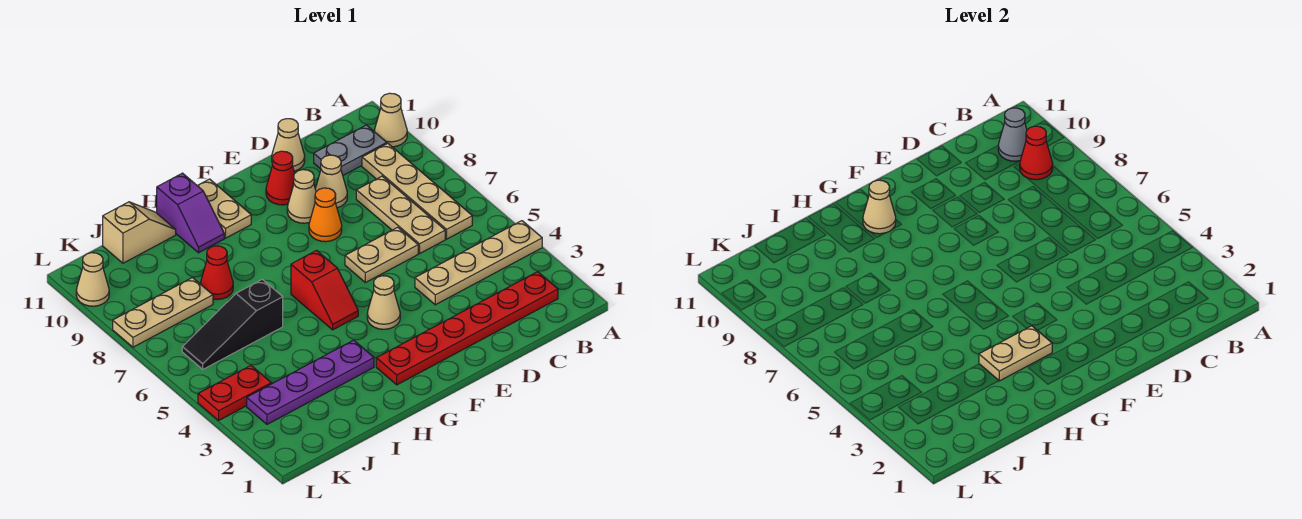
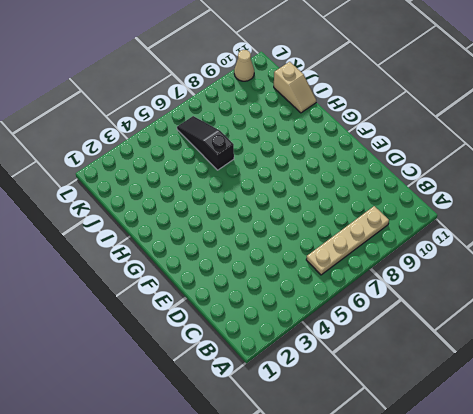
none -> tan 1x4 plate [415,221,542,305]
none -> tan 1x1 cone [374,93,407,147]
none -> red 1x6 plate [376,272,558,385]

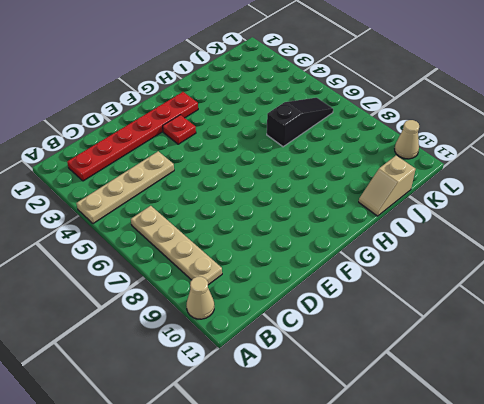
red 1x1 plate [163,115,196,144] -> none
none -> grey 1x2 plate [314,125,387,175]
none -> tan 1x3 plate [356,176,445,253]
none -> tan 1x2 plate [345,227,418,283]

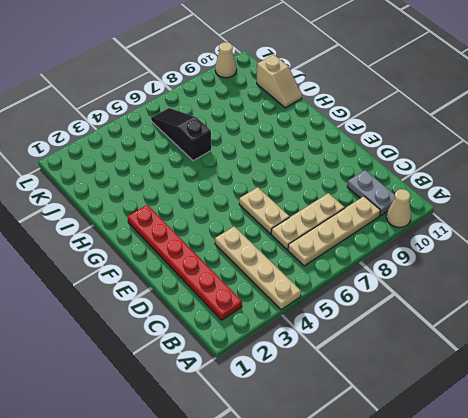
none -> tan 1x1 cone [315,155,347,208]
none -> tan 1x1 cone [272,119,305,171]
none -> orange 1x1 cone [309,188,342,242]

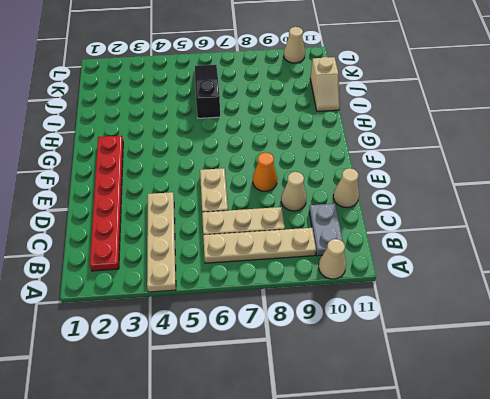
none -> tan 1x1 cone [287,170,316,223]
none -> red 1x1 cone [266,151,295,205]
none -> tan 1x1 cone [367,276,400,329]

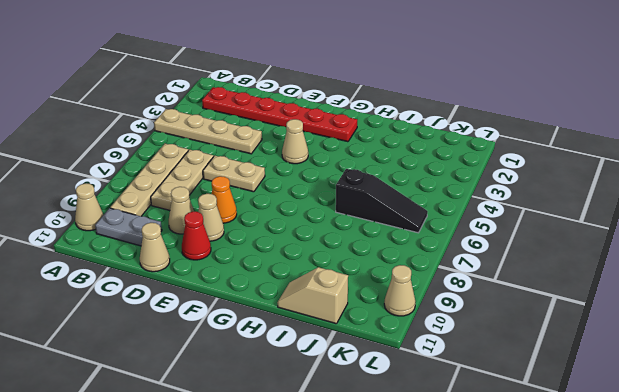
none -> red 1x2 slope [291,250,358,330]
none -> tan 1x2 plate [197,179,251,238]
none -> purple 1x4 plate [247,340,374,424]

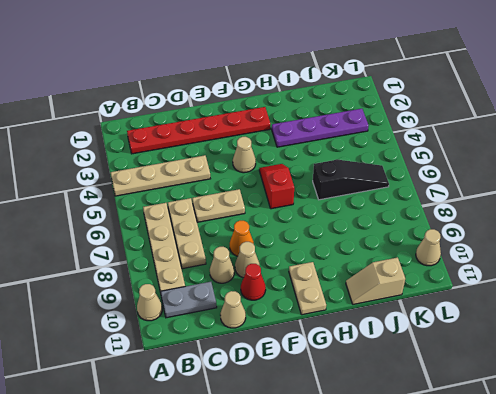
none -> purple 1x2 slope [157,173,224,253]
none -> red 1x1 cone [201,246,233,299]
none -> tan 1x3 plate [113,278,213,347]

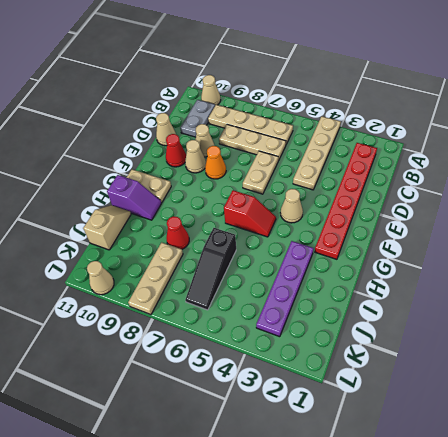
none -> red 1x2 plate [198,366,271,420]
none -> red 1x1 cone [1020,126,1053,180]
none -> grey 1x1 cone [998,108,1027,161]

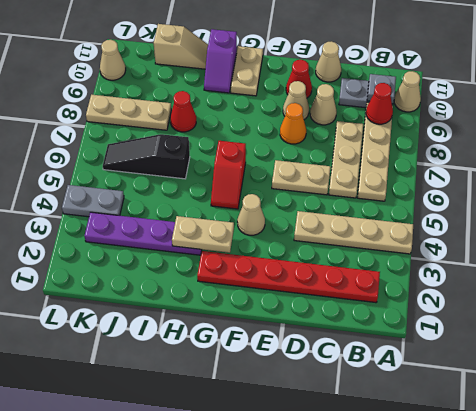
grey 1x1 plate [367,74,396,104] -> grey 1x1 cone [998,108,1027,161]
grey 1x2 plate [62,185,124,217] -> red 1x2 plate [198,366,271,420]
none -> tan 1x1 cone [863,180,896,234]

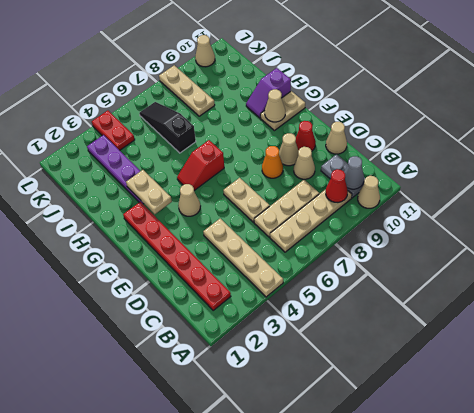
none -> red 1x1 cone [201,246,233,299]
none -> tan 1x2 slope [103,202,176,263]

